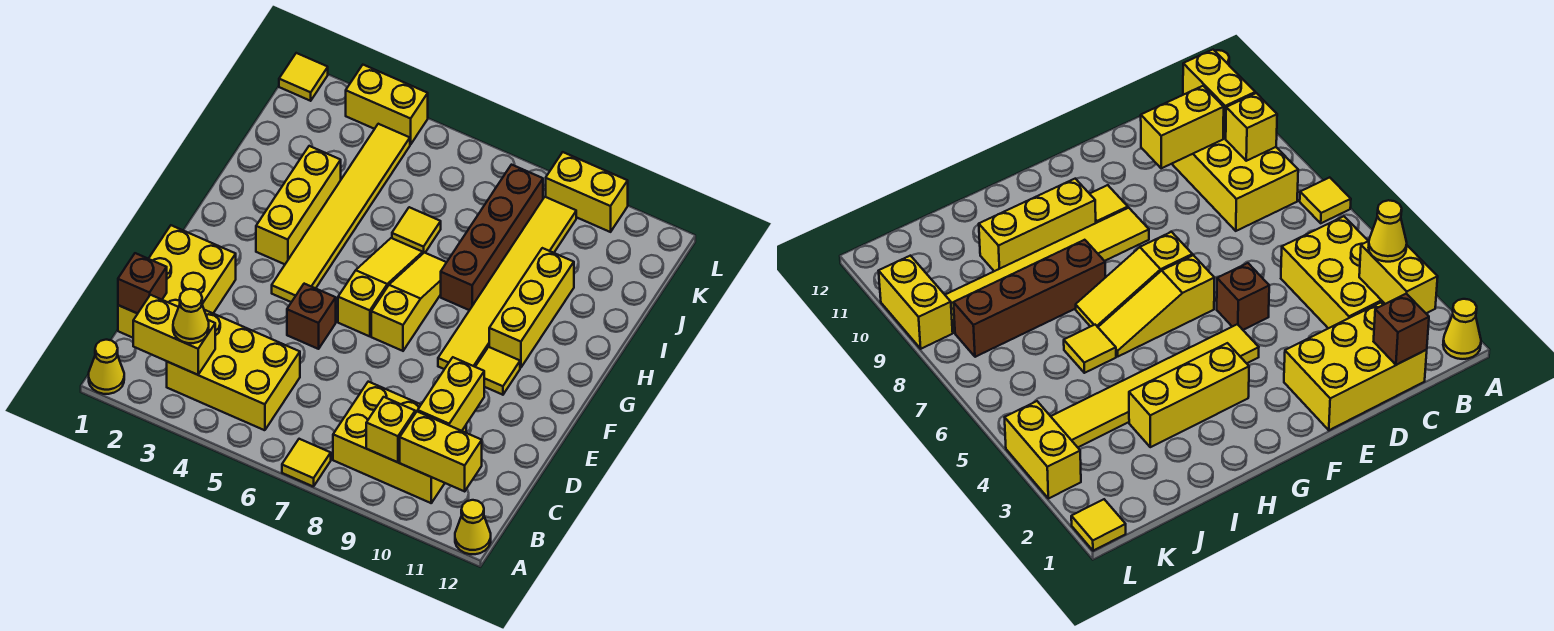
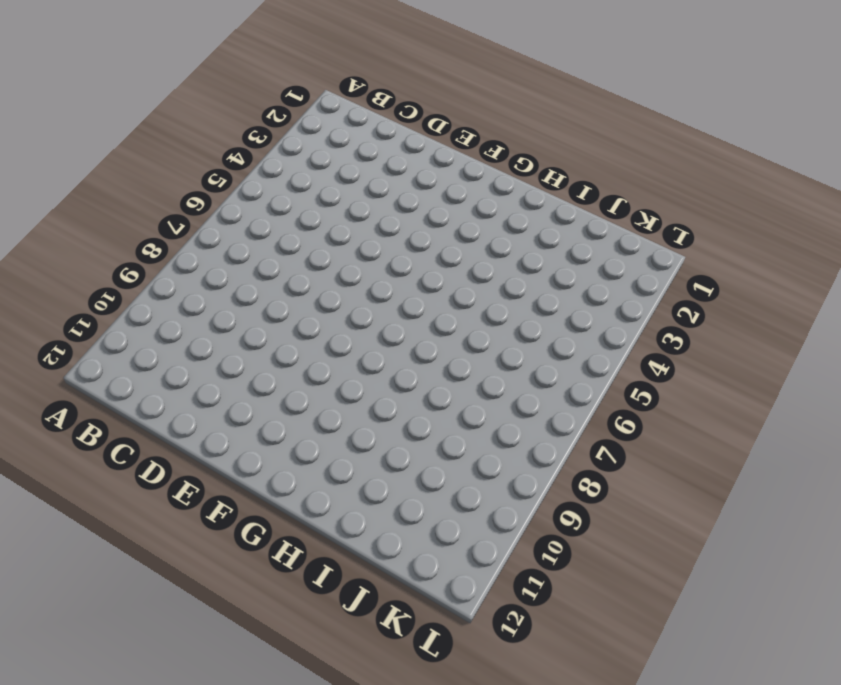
none -> yellow 1x1 cone [89,340,124,394]
none -> yellow 1x1 tile [282,439,331,487]
none -> yellow 1x1 cone [455,500,491,554]

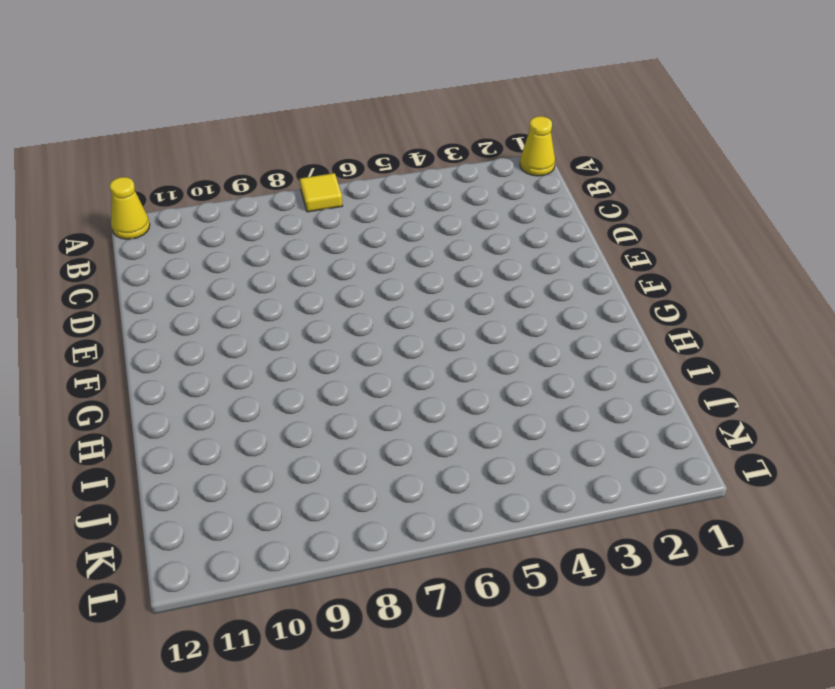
none -> yellow 2x3 brick [167,310,300,430]
none -> yellow 2x3 brick [333,382,466,503]
none -> yellow 2x3 brick [118,225,236,338]

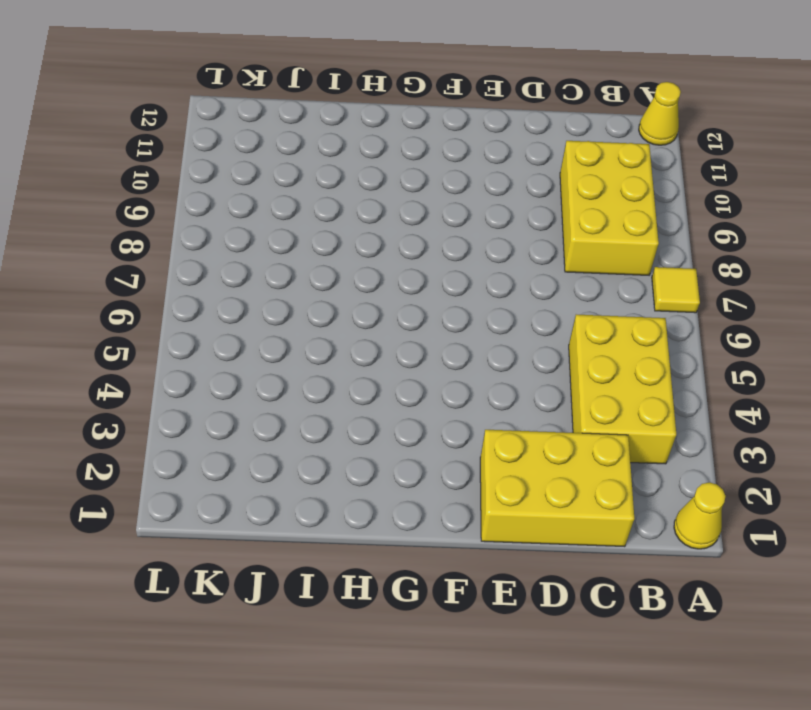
none -> brown 1x1 brick [287,284,336,349]
none -> yellow 1x6 tile [272,124,410,302]
none -> yellow 1x3 slope [338,238,423,336]

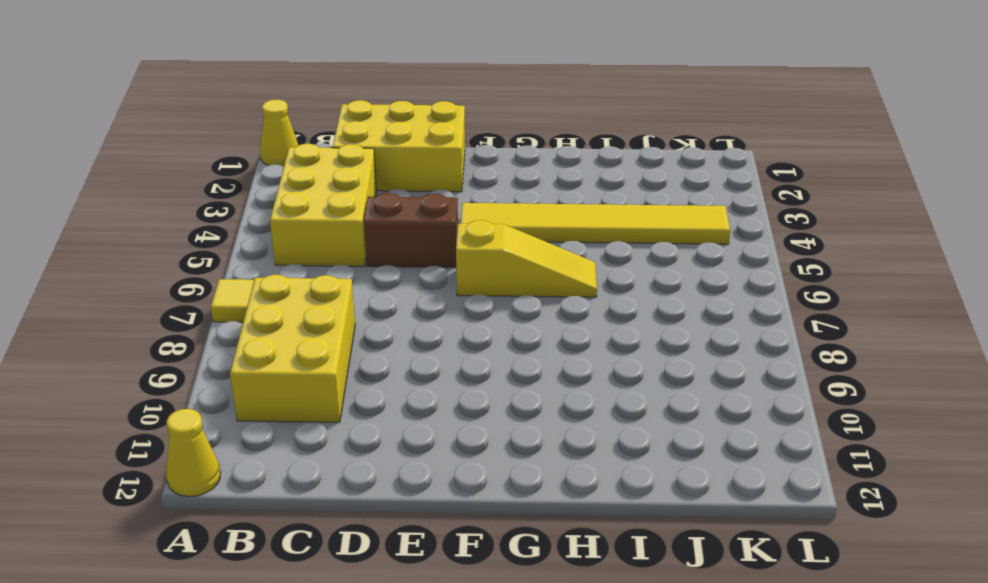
brown 1x2 brick [364,193,458,268] -> brown 1x1 brick [287,284,336,349]
none -> yellow 1x3 slope [371,253,447,351]
none -> yellow 1x6 tile [438,197,576,369]
none -> yellow 1x1 tile [475,347,520,395]

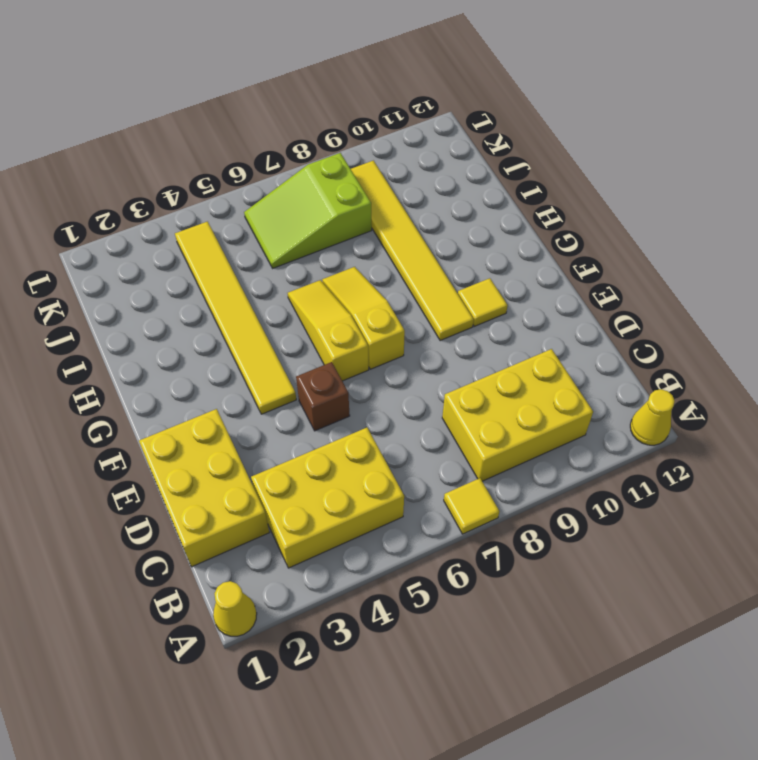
lime 2x3 slope [244,153,372,268] -> brown 1x4 brick [441,165,543,310]
none -> yellow 1x3 brick [256,146,341,264]
none -> yellow 1x3 brick [489,248,574,368]
none -> yellow 1x1 tile [392,207,441,253]

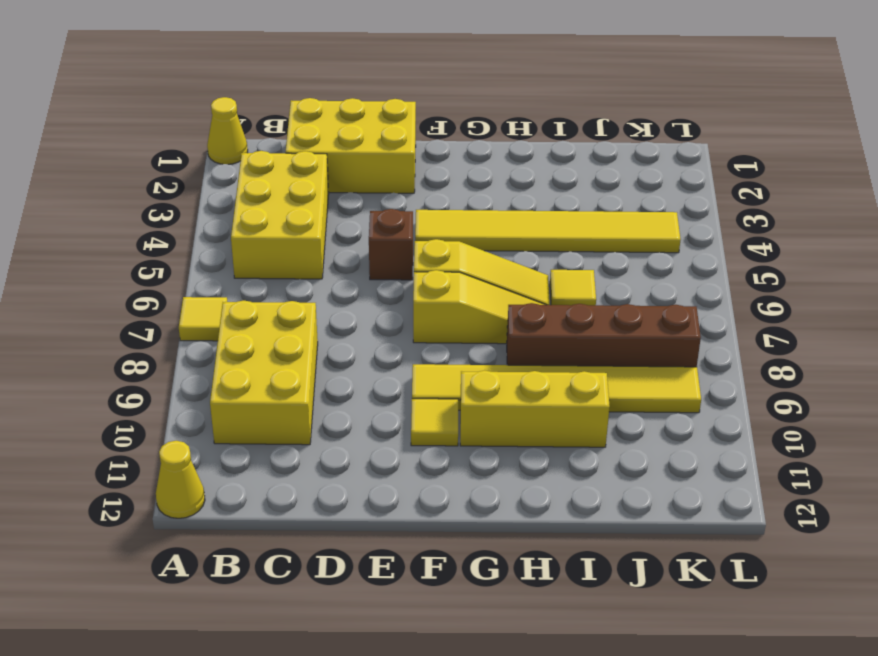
none -> yellow 1x3 brick [256,146,341,264]
none -> yellow 1x1 tile [279,53,328,101]
none -> yellow 1x2 brick [346,65,428,145]

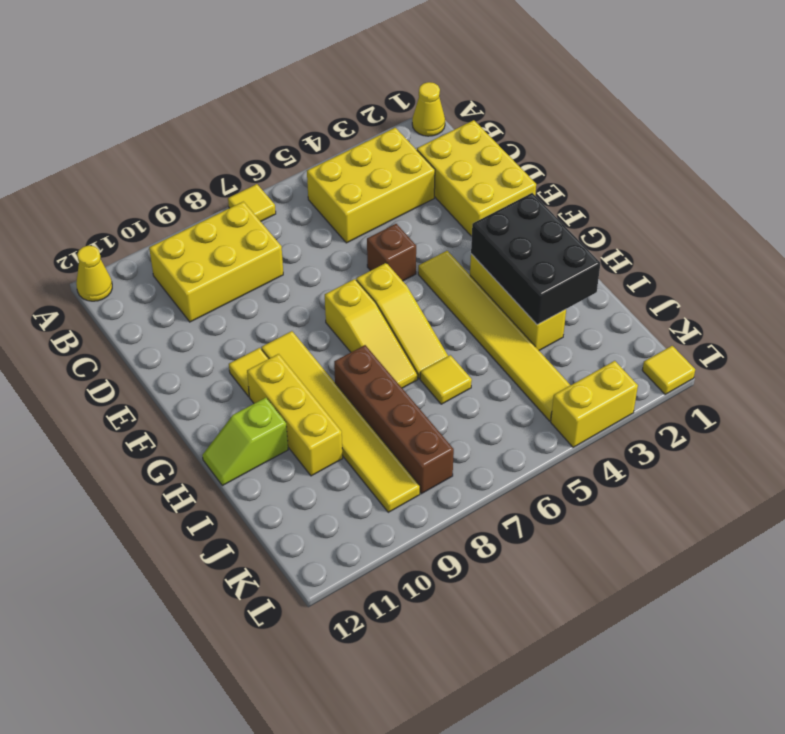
black 2x3 brick [471,193,600,325] -> none
lime 1x2 slope [202,398,288,486] -> none
none -> yellow 1x2 brick [546,152,628,232]
none -> yellow 1x2 brick [133,295,215,375]
none -> yellow 1x1 brick [366,397,415,462]

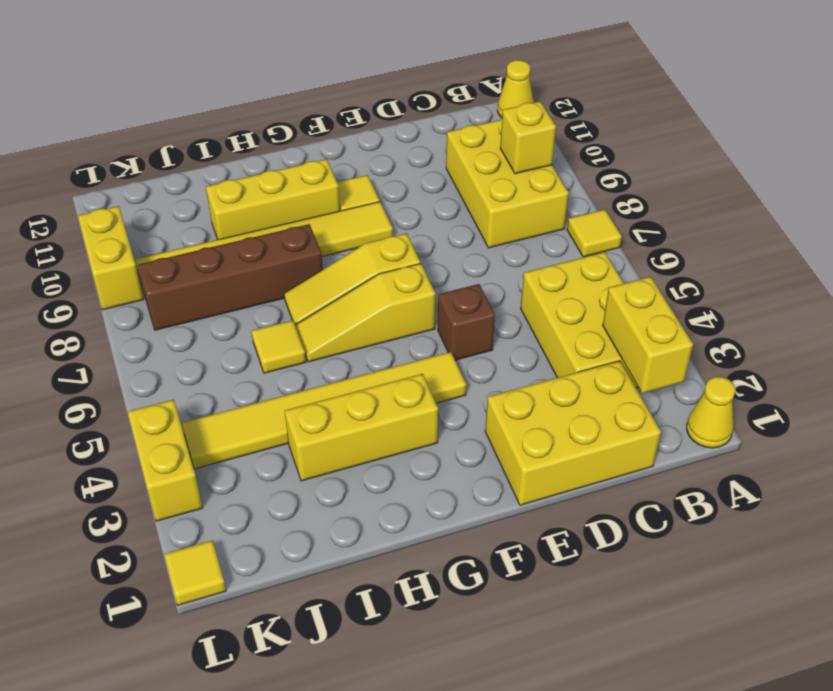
none -> yellow 1x2 brick [400,411,482,491]
none -> brown 1x1 brick [118,253,167,314]
none -> yellow 1x2 brick [418,357,484,431]

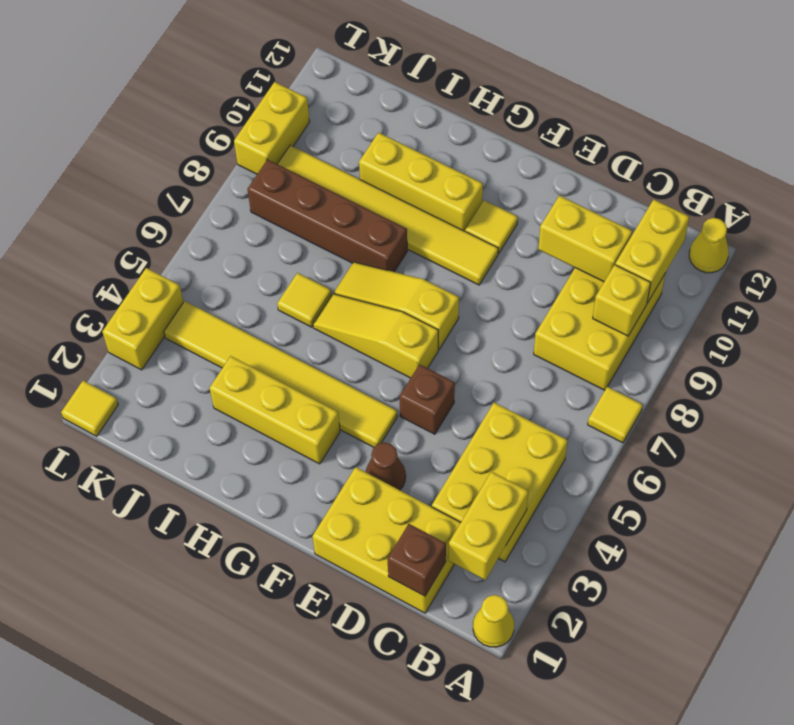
brown 1x1 cone [366,443,406,490] -> none
none -> yellow 1x1 cone [173,289,209,343]

